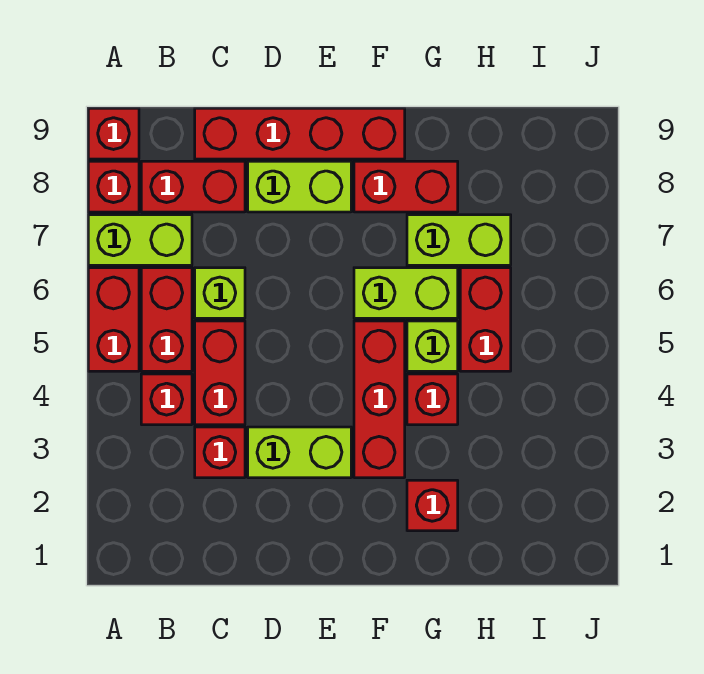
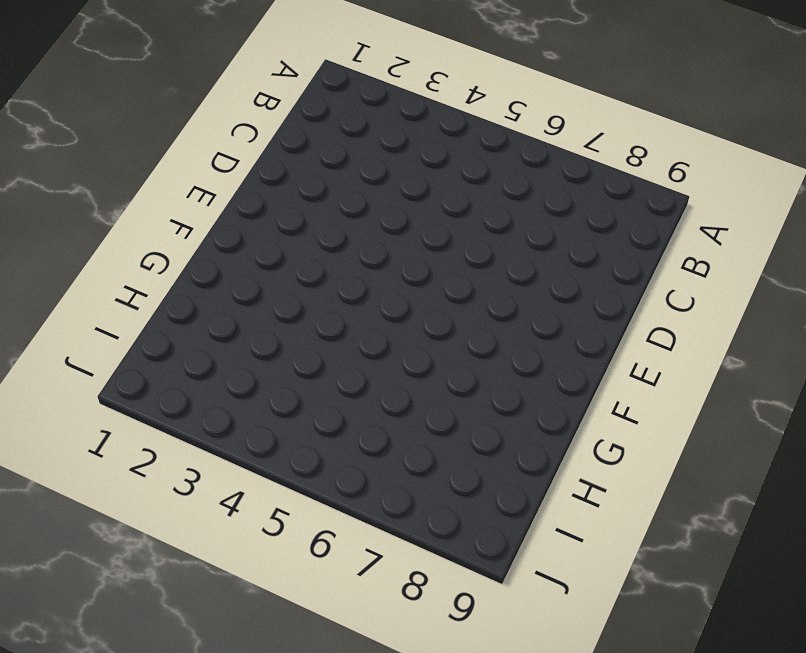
none -> red 1x2 brick [88,268,139,371]
none -> lime 1x2 brick [88,215,192,265]
none -> red 1x1 brick [88,161,139,212]

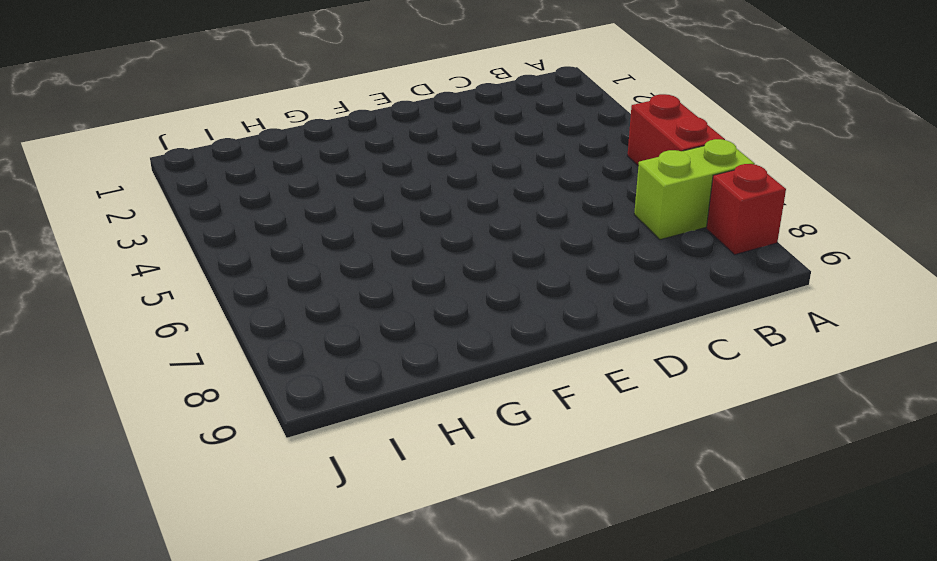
none -> red 1x1 brick [88,108,139,159]
none -> red 1x1 brick [141,374,192,425]
none -> red 1x2 brick [141,268,192,371]

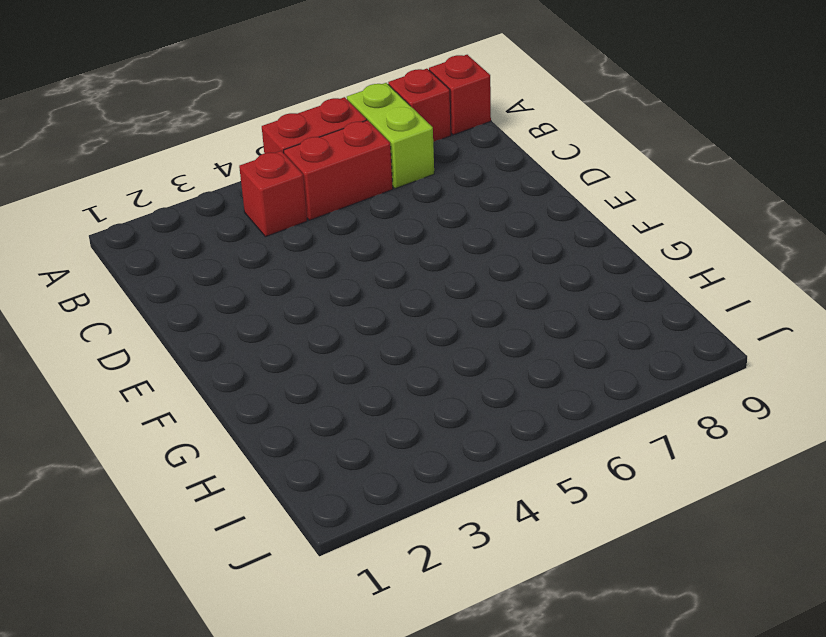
none -> red 1x2 brick [141,161,245,212]
none -> red 1x1 brick [195,427,245,478]
none -> red 1x2 brick [195,321,245,425]

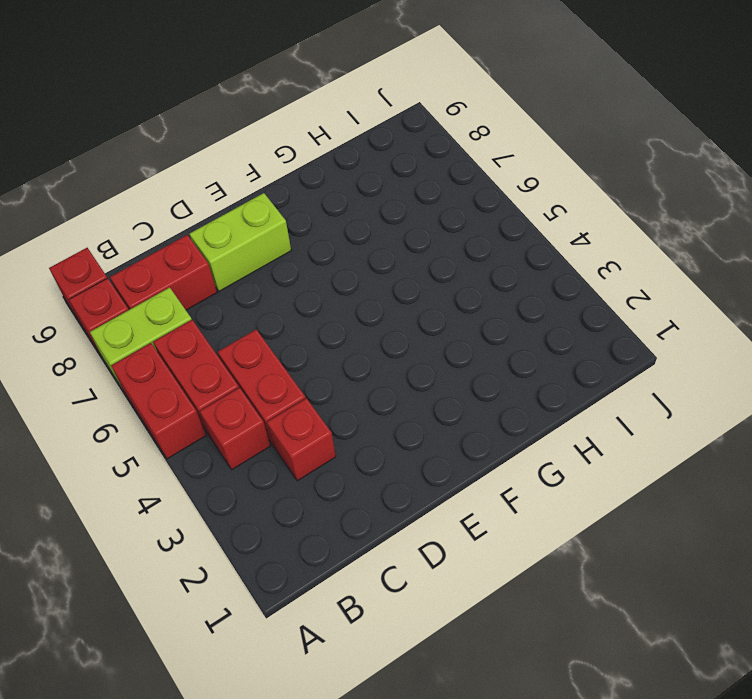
none -> lime 1x1 brick [195,268,245,318]
none -> red 1x4 brick [195,108,405,159]
none -> lime 1x2 brick [248,427,351,478]

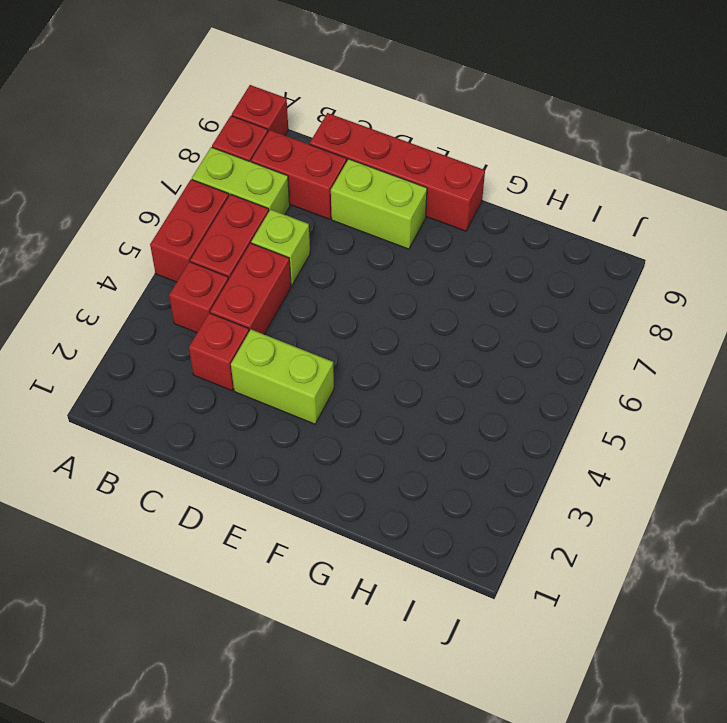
none -> red 1x3 brick [354,321,405,478]
none -> lime 1x2 brick [354,268,458,318]
none -> red 1x2 brick [354,161,458,212]

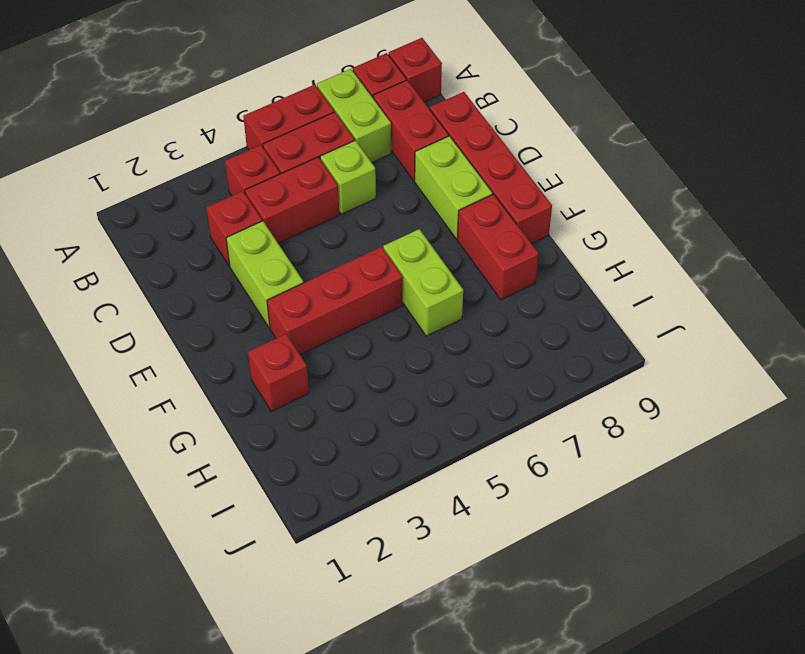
none -> red 1x1 brick [407,374,458,425]
none -> lime 1x1 brick [407,321,458,371]
none -> lime 1x2 brick [407,215,511,265]

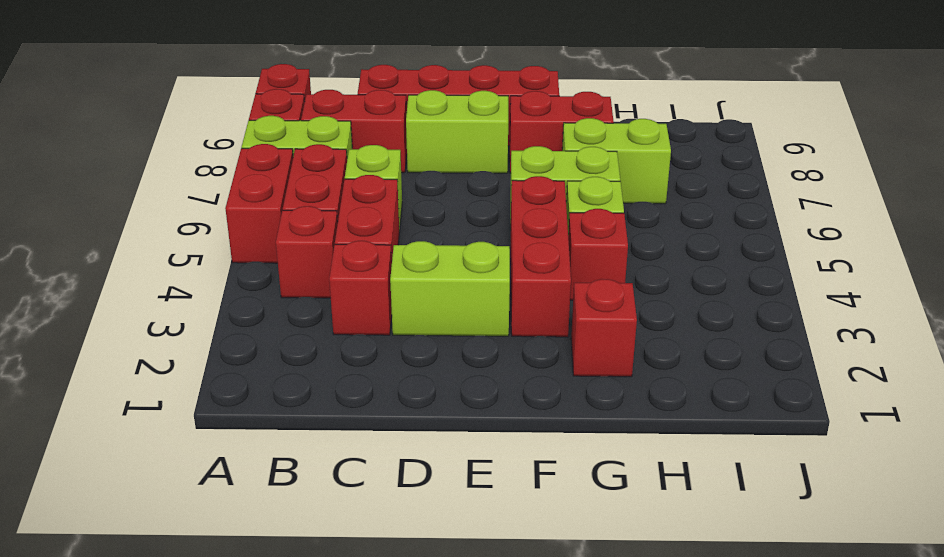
none -> red 1x2 brick [460,268,511,371]

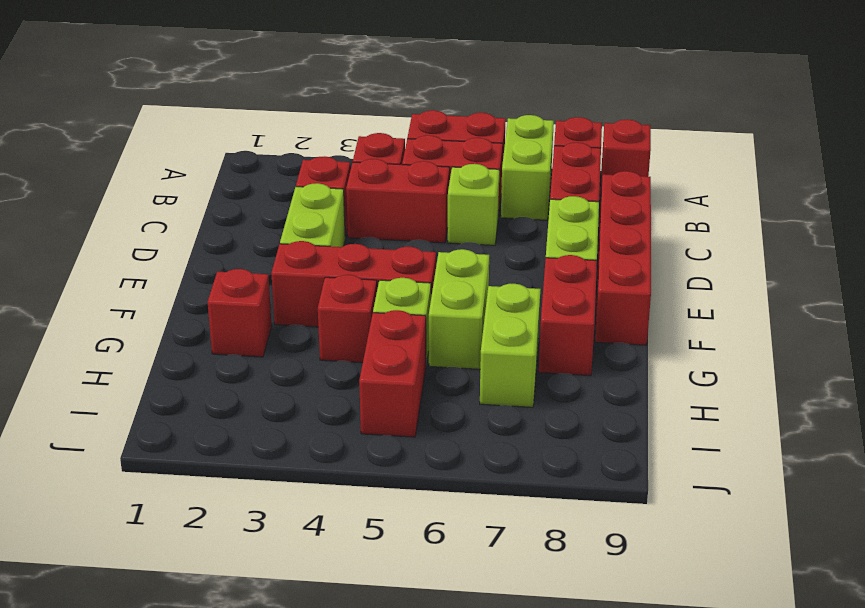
red 1x2 brick [359,310,426,437] -> red 1x2 brick turned to [460,268,511,371]

